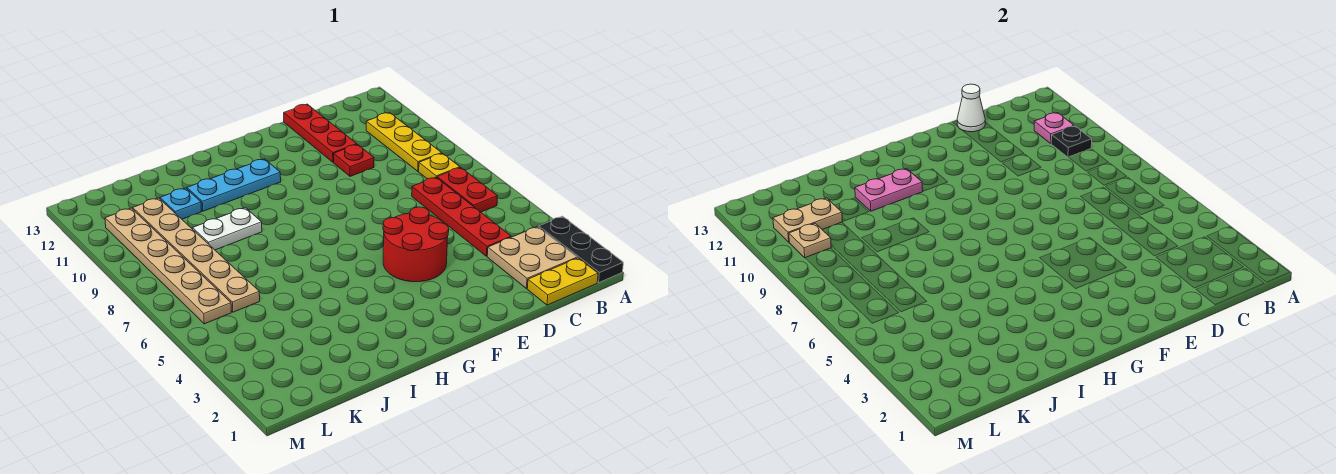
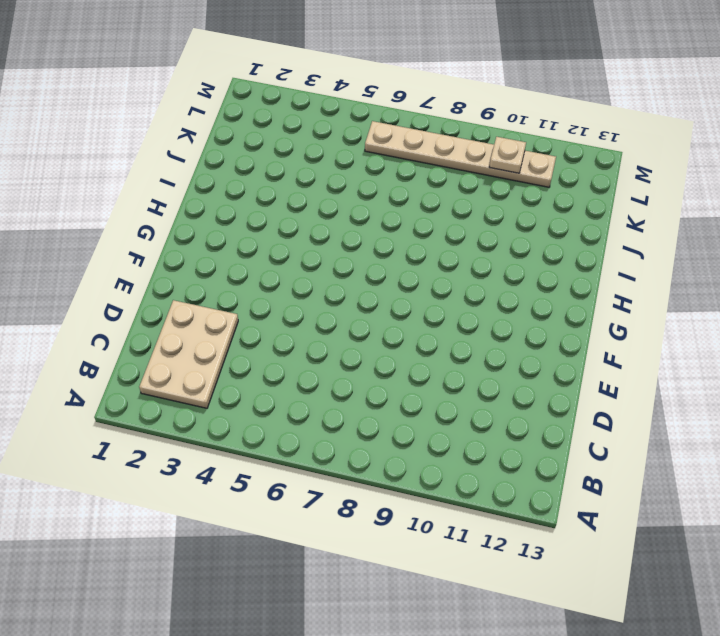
tan 2x3 plate [139,300,238,408] -> tan 2x2 plate [487,227,577,289]
none -> black 1x3 plate [539,216,623,283]
none -> yellow 1x2 plate [527,258,598,305]
none -> red 1x2 plate [437,168,498,212]

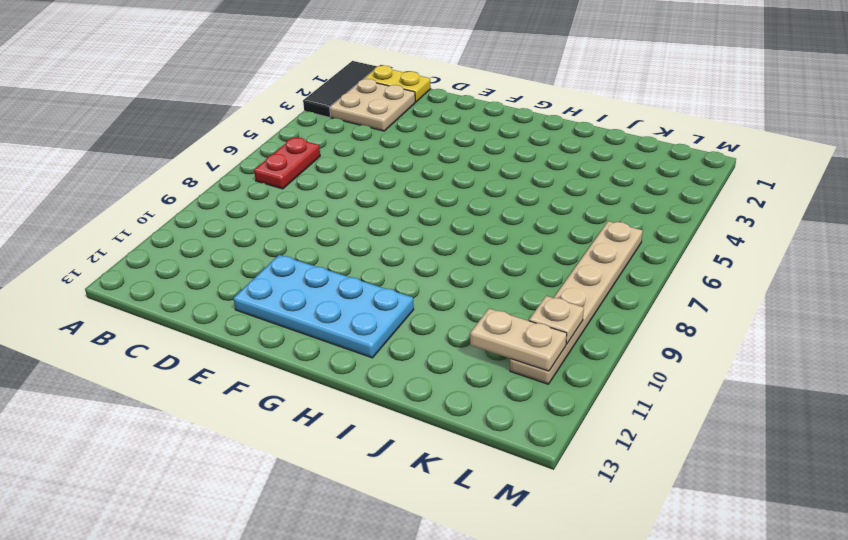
black 1x3 tile [303,61,377,117] -> black 1x3 plate [539,216,623,283]
cyan 2x4 plate [233,255,414,358] -> cyan 1x3 plate [187,159,281,211]
none -> yellow 1x1 plate [419,153,460,179]
none -> yellow 1x3 plate [366,113,442,171]
none -> red 1x4 plate [412,177,511,256]

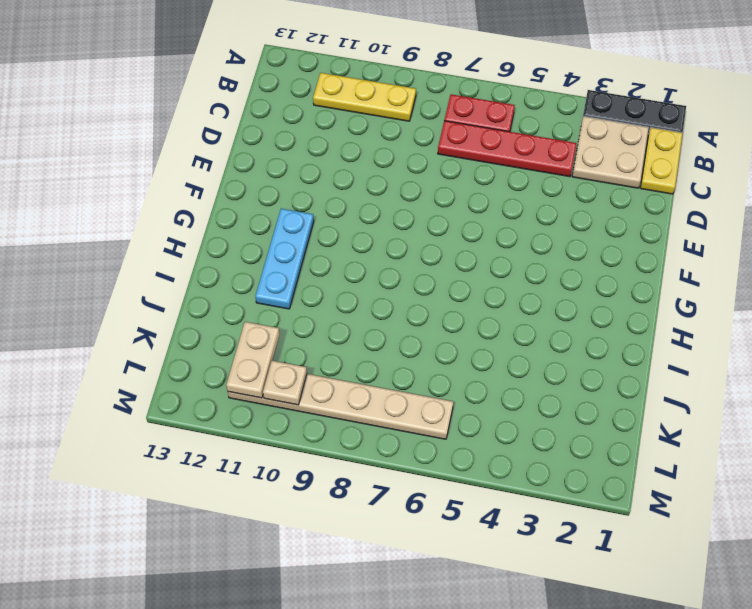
none -> yellow 1x1 plate [419,153,460,179]
none -> red 1x1 plate [334,145,374,176]
none -> red 1x3 plate [284,104,357,162]

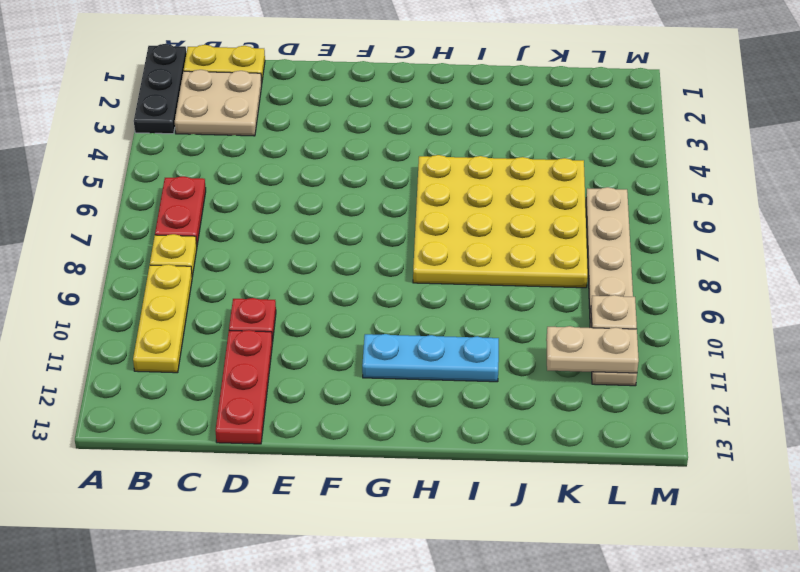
yellow 4x4 plate [413,155,588,288] -> tan 1x6 plate [133,198,260,312]
none -> red 1x4 plate [412,177,511,256]
none -> red 2x2 round brick [383,207,449,282]
none -> white 1x2 plate [193,208,262,250]

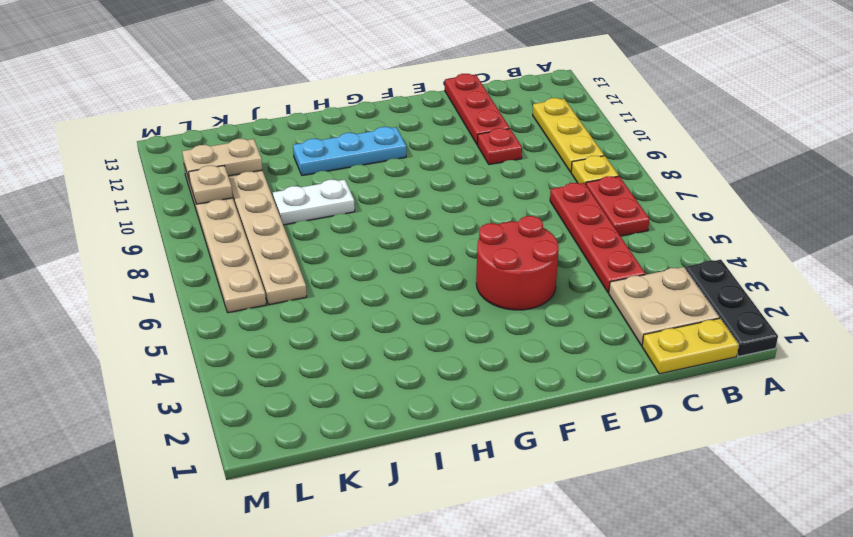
none -> cyan 1x1 plate [160,188,202,219]
none -> black 1x1 plate [1051,126,1092,157]
none -> pink 1x1 plate [1034,113,1074,143]

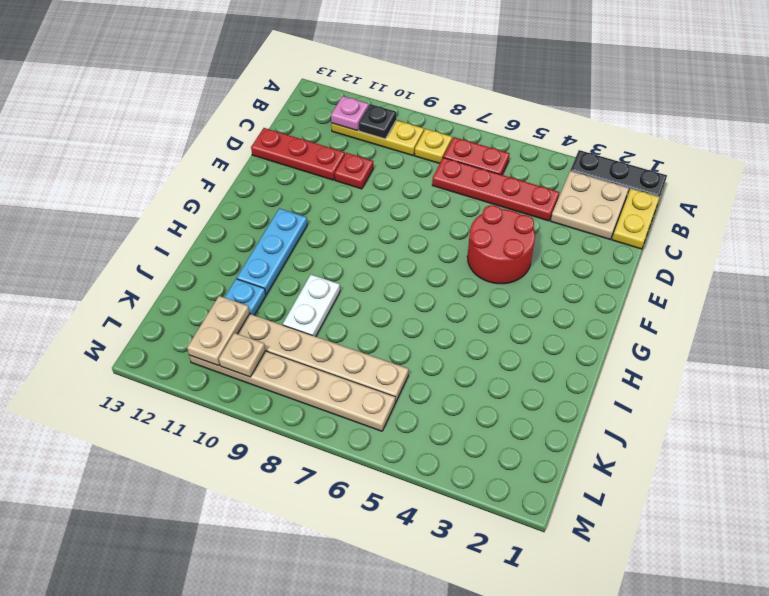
none -> white 1x1 cone [957,84,985,132]
none -> pink 1x2 plate [855,169,923,211]

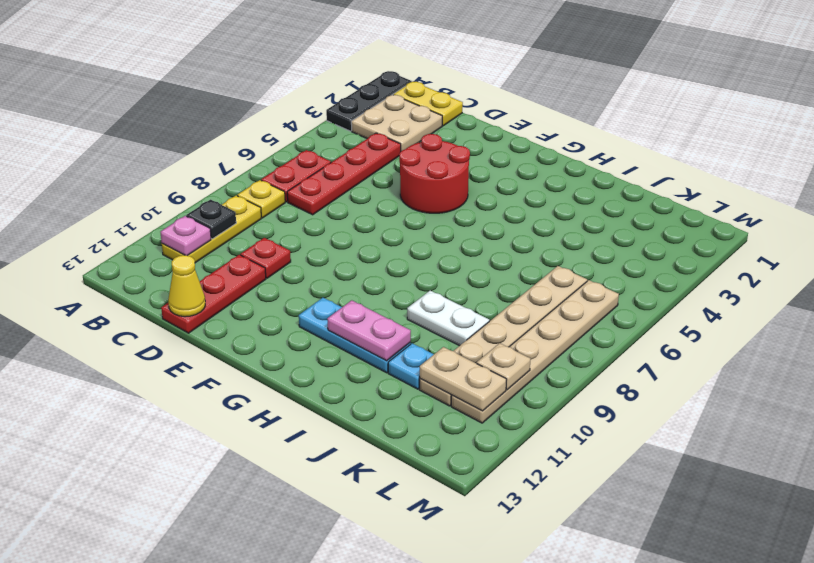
yellow 1x1 cone [168,255,205,317] -> white 1x1 cone [957,84,985,132]

